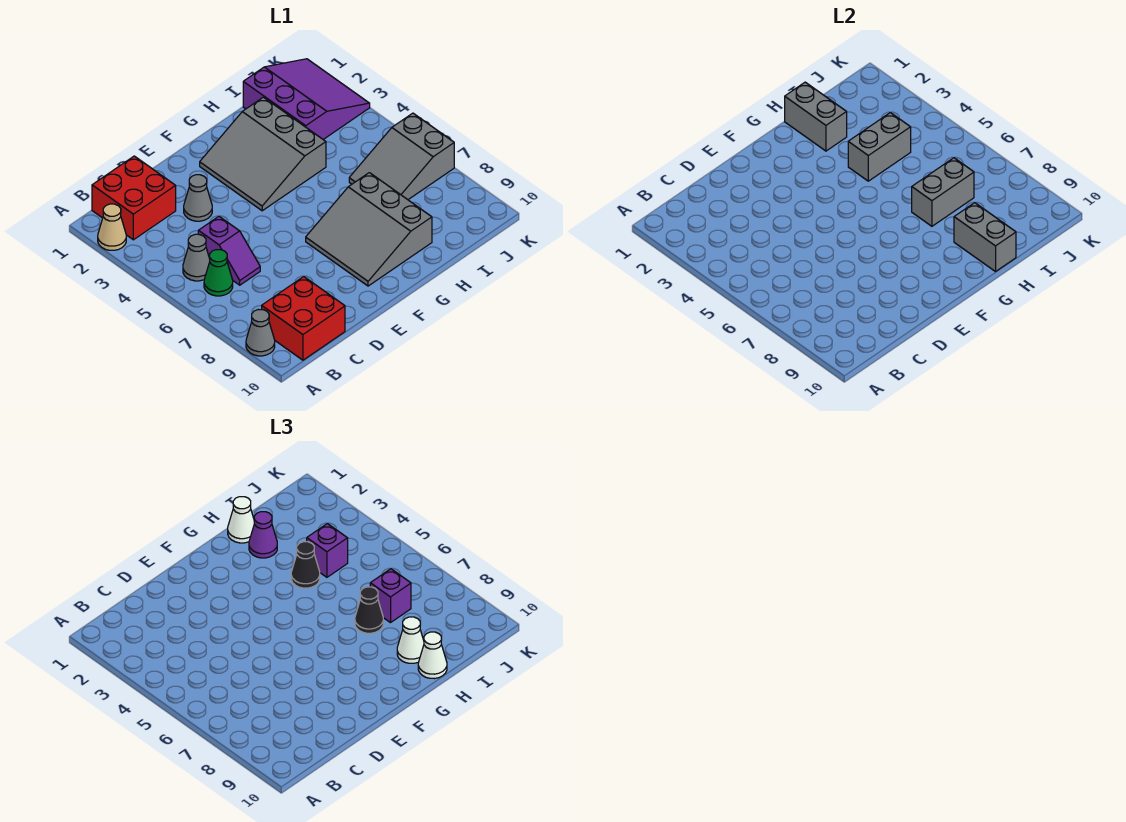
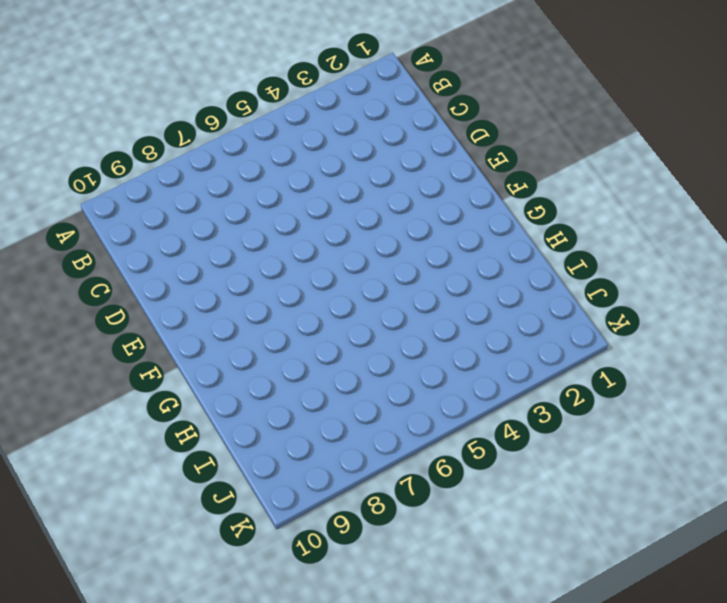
none -> tan 1x1 cone [98,204,126,250]
none -> grey 1x1 cone [246,309,275,356]
none -> red 2x2 brick [92,156,176,240]

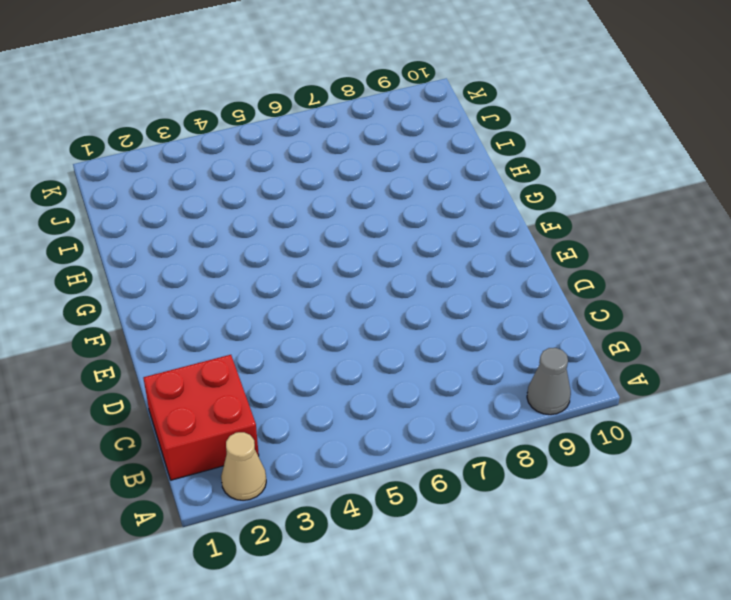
none -> grey 1x1 cone [183,234,210,281]
none -> green 1x1 cone [204,250,233,296]
none -> red 2x2 brick [262,277,345,360]

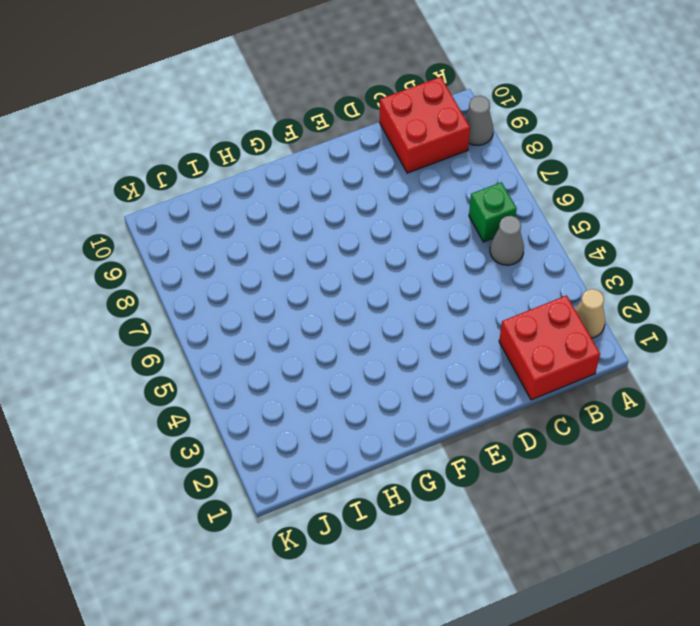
green 1x1 brick [469,182,517,242] -> green 1x1 cone [204,250,233,296]
none -> purple 1x2 slope [198,217,260,285]
none -> grey 1x1 cone [184,175,212,221]
none -> grey 3x3 slope [200,97,326,211]

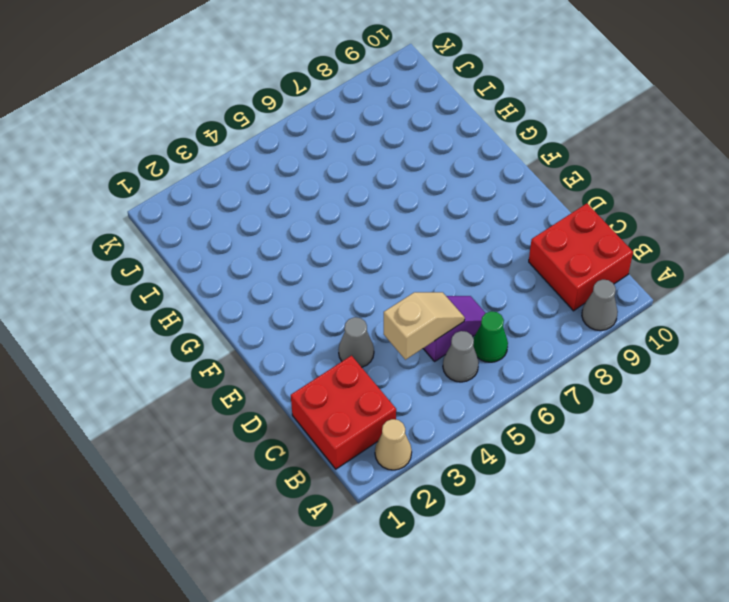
tan 1x2 slope [384,292,465,360] -> none
none -> grey 3x3 slope [200,97,326,211]
none -> grey 3x3 slope [306,173,432,286]
none -> purple 3x3 slope [243,59,370,139]

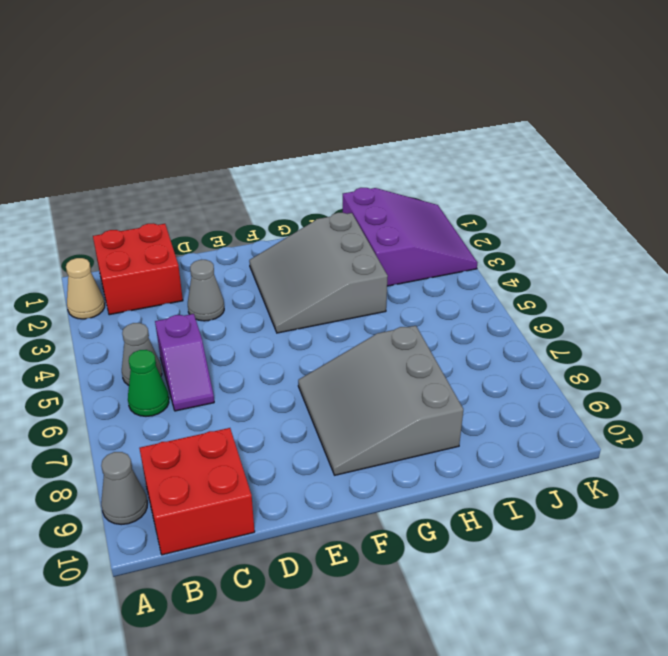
none -> grey 2x3 slope [349,113,454,200]
none -> grey 1x2 brick [785,82,847,151]
none -> grey 1x2 brick [848,113,911,181]

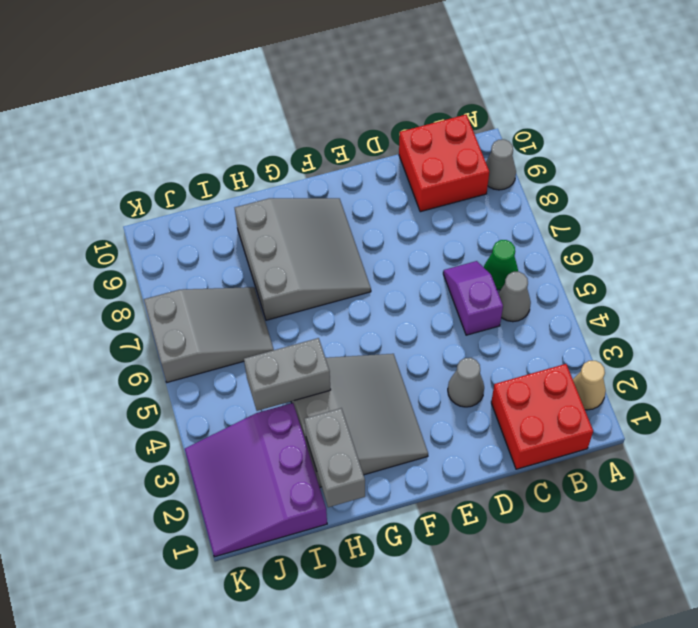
none -> grey 1x2 brick [912,158,974,226]
none -> grey 1x2 brick [954,203,1016,272]
none -> white 1x1 cone [228,497,254,543]

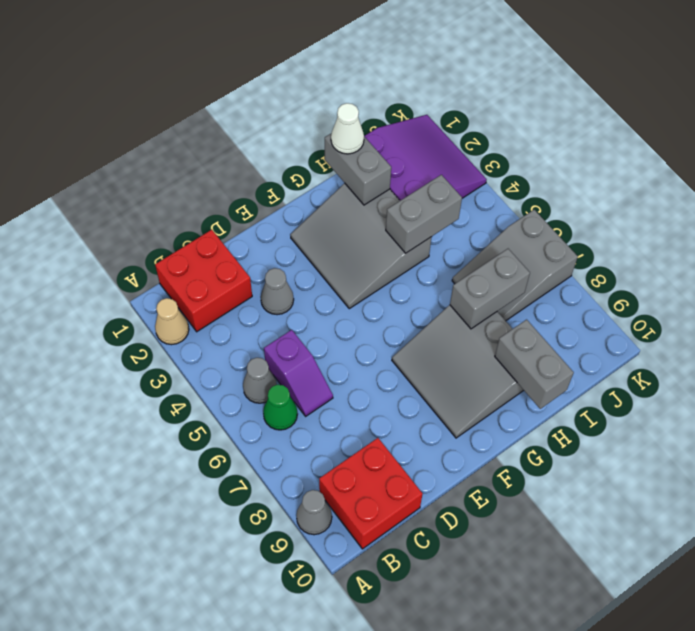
none -> purple 1x1 cone [249,512,277,558]
none -> black 1x1 cone [291,542,320,588]
none -> black 1x1 cone [355,587,383,633]

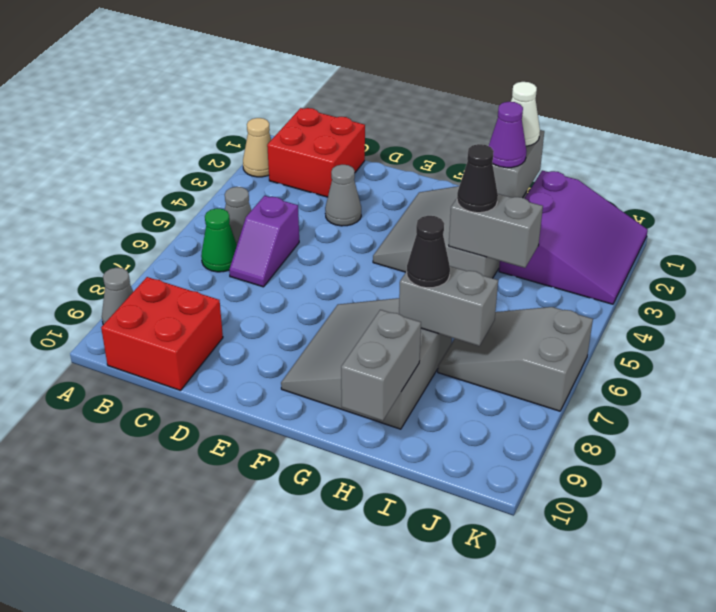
none -> white 1x1 cone [397,617,424,663]
none -> white 1x1 cone [418,632,447,679]
none -> purple 1x1 brick [307,524,348,577]

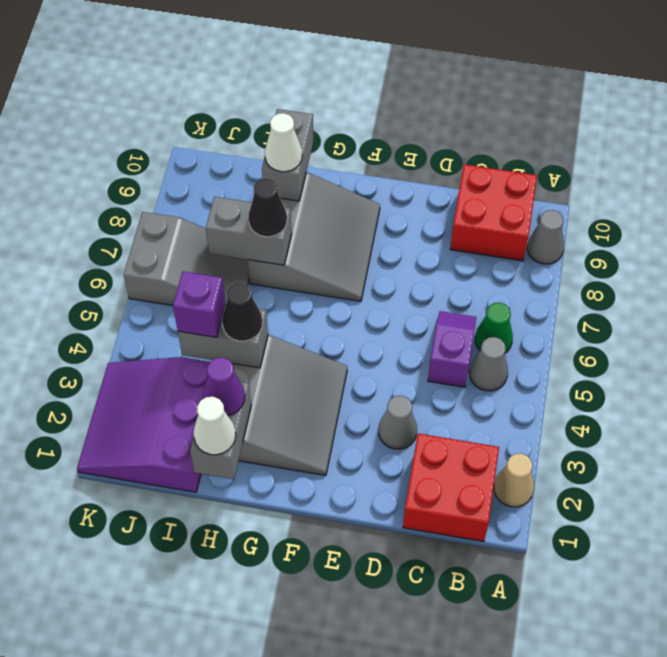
none -> white 1x1 cone [418,632,447,679]
none -> purple 1x1 brick [370,569,411,623]

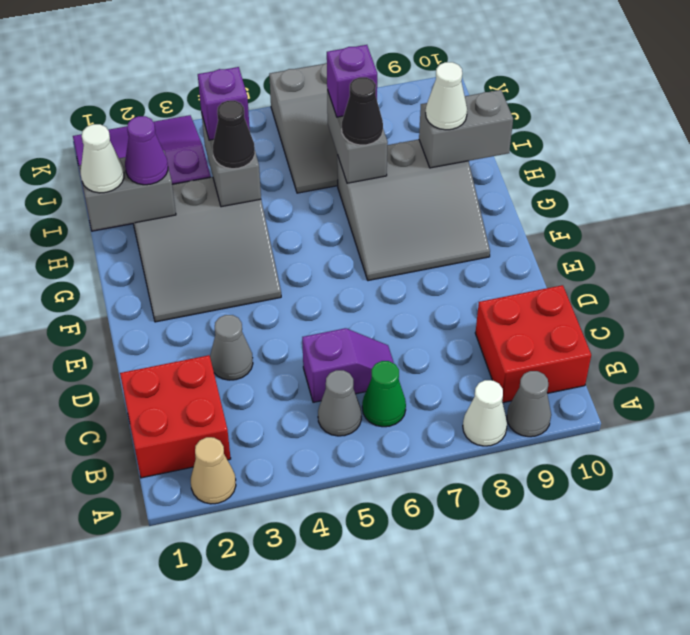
white 1x1 cone [463,380,507,446] -> white 1x1 cone moved to [418,632,447,679]

